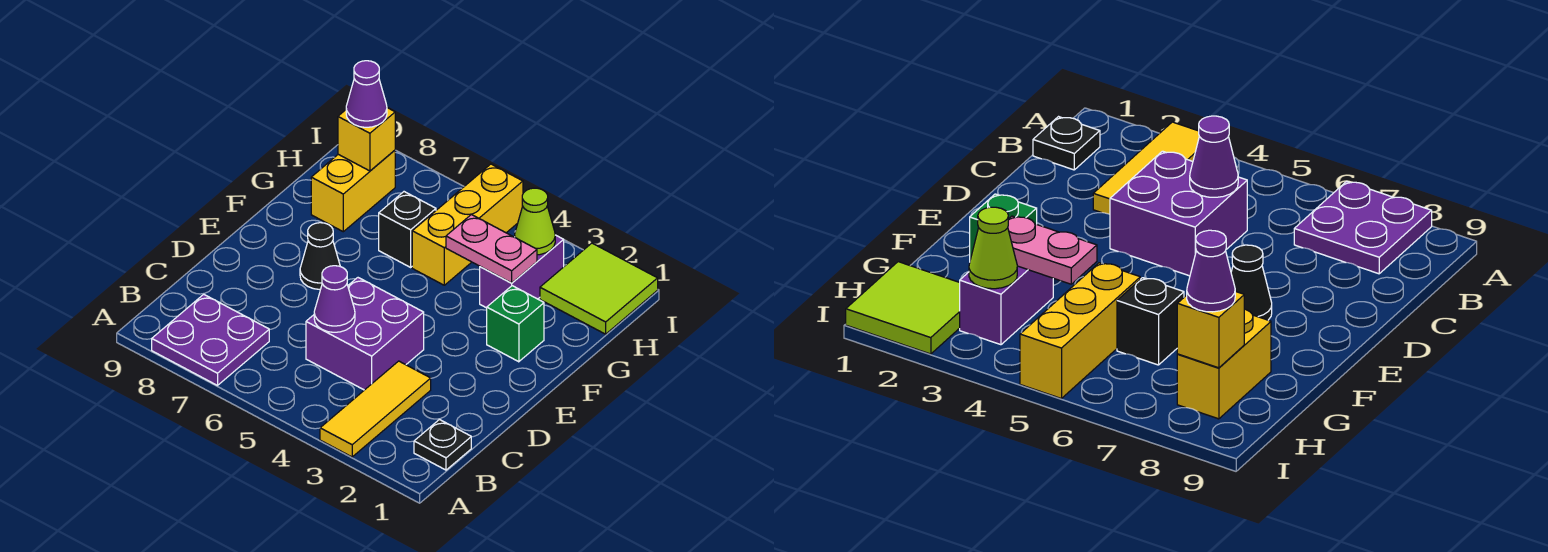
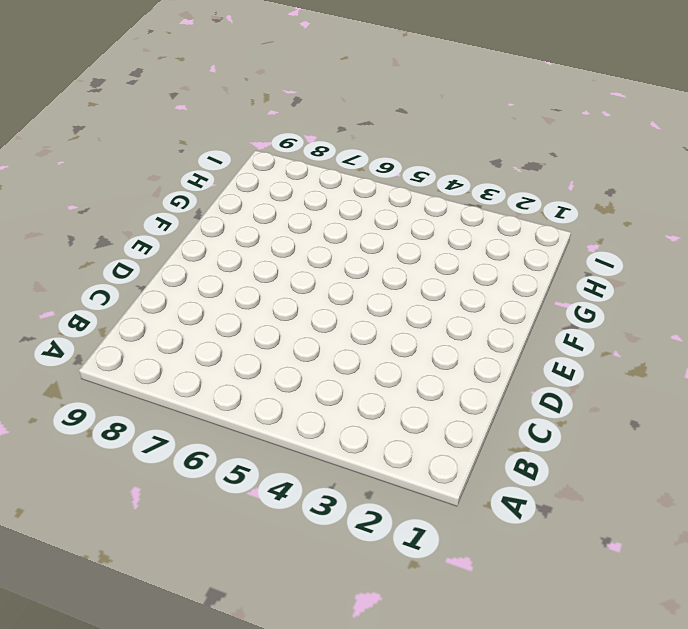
none -> yellow 1x3 tile [320,361,431,457]
none -> purple 2x2 plate [152,294,269,385]
none -> black 1x1 plate [414,420,471,470]

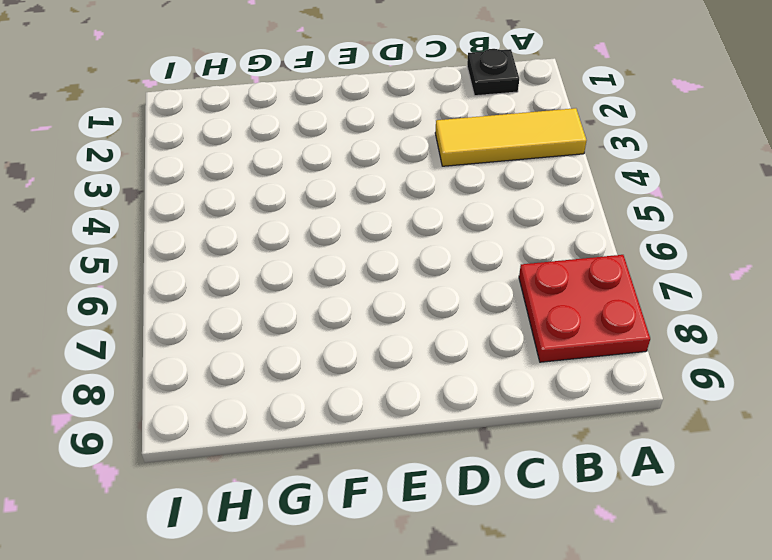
red 2x2 plate [519,255,650,362] -> purple 2x2 plate [152,294,269,385]
none -> purple 2x2 brick [306,278,424,390]
none -> black 1x1 cone [300,223,340,289]
none -> green 1x1 brick [487,286,544,362]

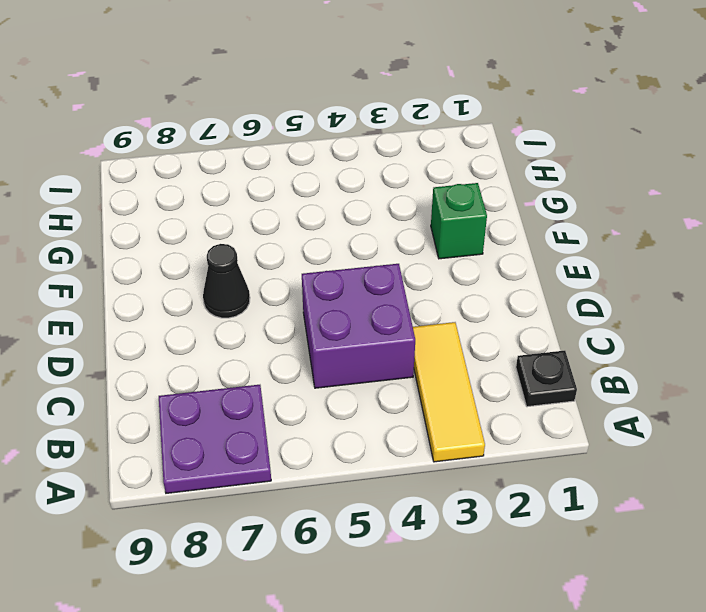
none -> purple 1x2 brick [480,235,564,308]
none -> yellow 1x3 brick [412,164,523,285]
none -> black 1x1 brick [379,192,436,267]

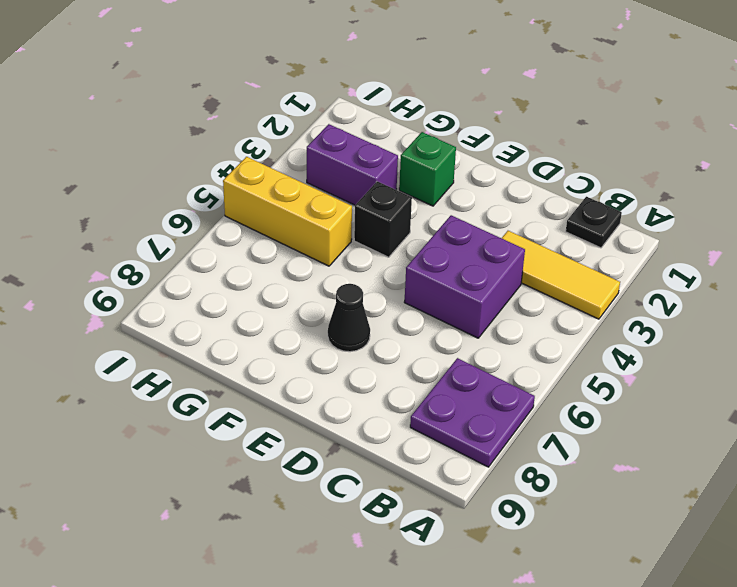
black 1x1 brick [354,181,412,257] -> black 1x1 brick moved to [379,192,436,267]
none -> yellow 1x2 brick [311,150,395,232]
none -> lime 2x2 tile [540,243,658,334]
none -> purple 1x1 cone [314,266,355,332]

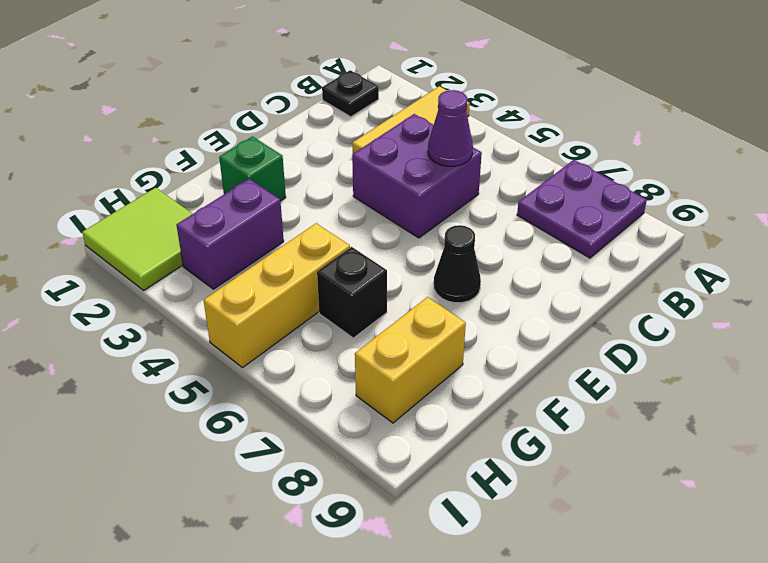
none -> pink 1x2 plate [446,215,537,283]
none -> lime 1x1 cone [515,188,555,255]
none -> yellow 1x1 brick [338,108,395,171]

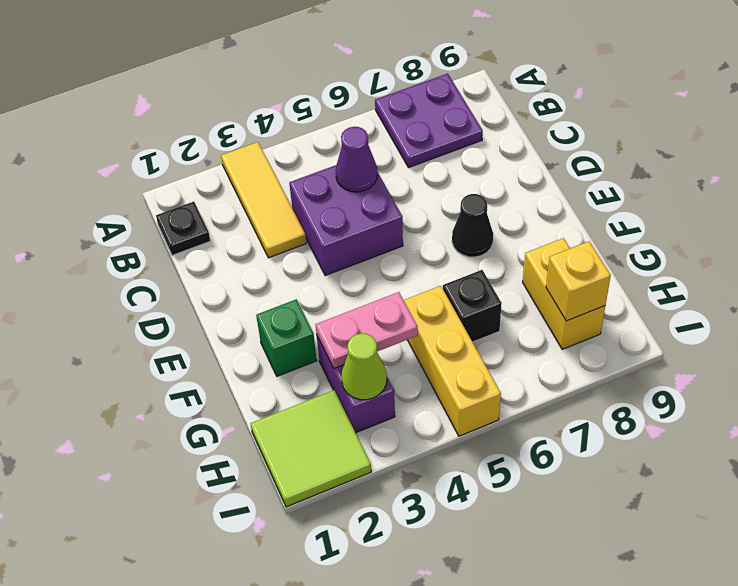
none -> purple 1x1 cone [346,61,387,127]

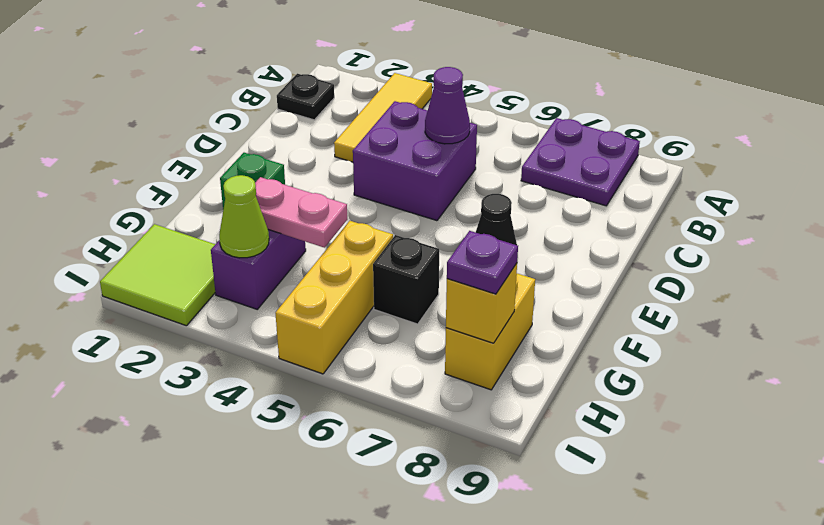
purple 1x1 plate [447,231,518,294] -> purple 1x1 cone [346,61,387,127]

